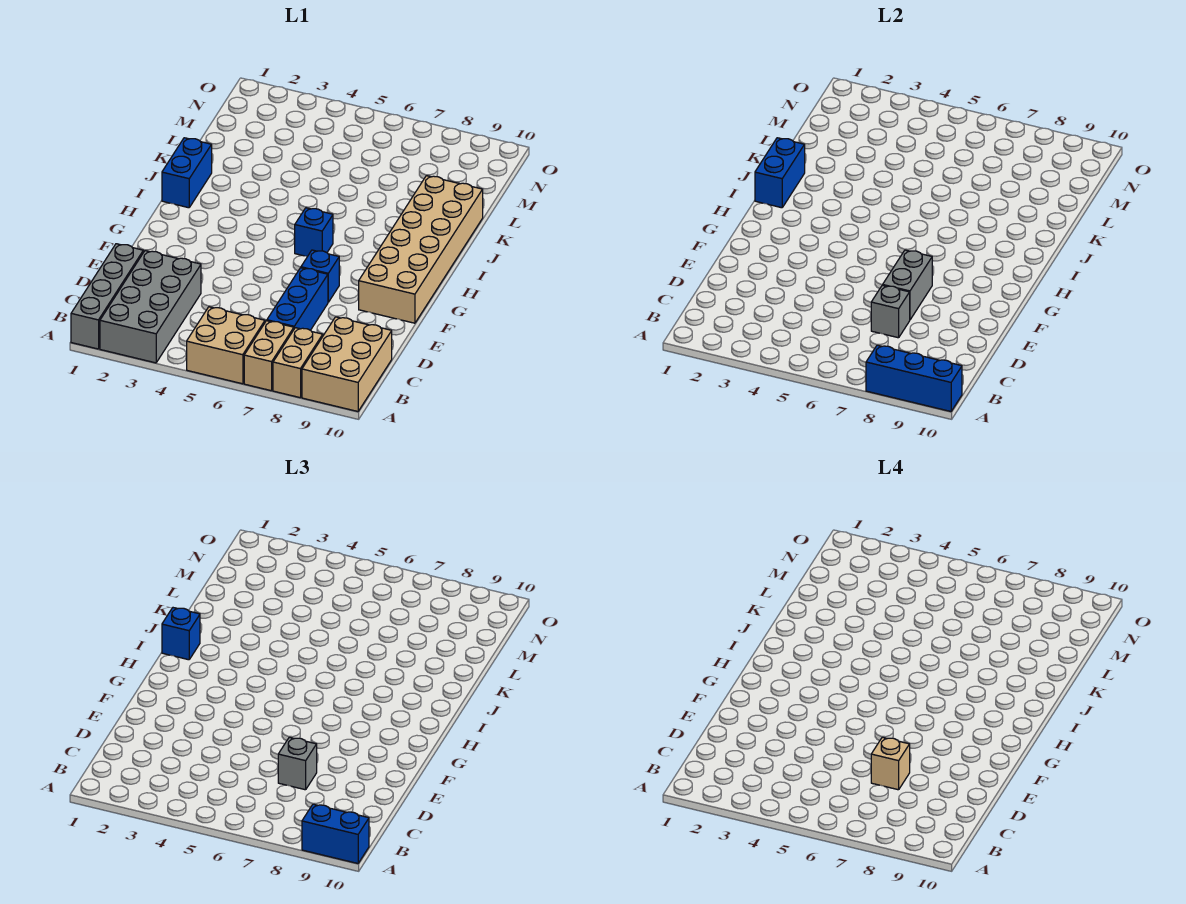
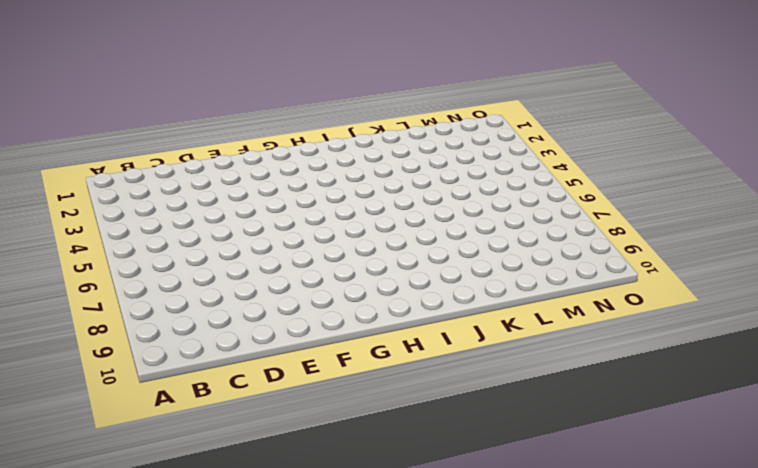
none -> grey 1x4 brick [71,244,143,349]
none -> grey 2x4 brick [100,251,201,363]
none -> tan 2x2 brick [187,307,265,384]

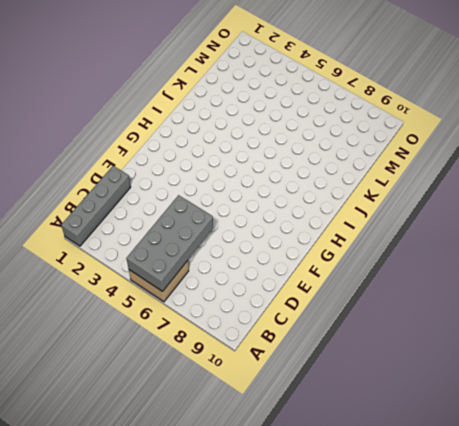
grey 2x4 brick [126,195,213,291] -> grey 2x4 brick moved to [100,251,201,363]
none -> tan 1x2 brick [244,321,294,391]
none -> tan 1x2 brick [273,328,323,398]
none -> tan 2x3 brick [302,317,392,411]

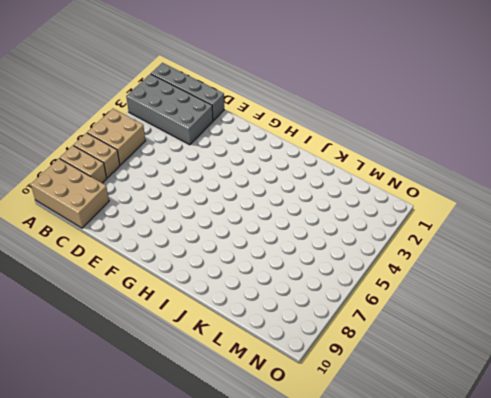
none -> blue 1x3 brick [267,268,328,330]
none -> blue 1x1 brick [301,250,339,302]
none -> tan 2x6 brick [359,176,483,323]

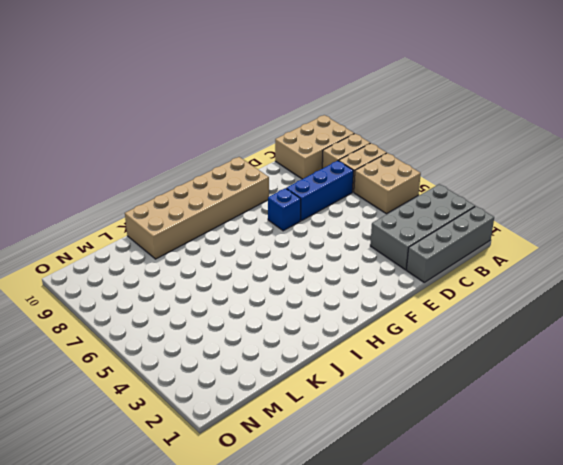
none -> blue 1x1 brick [295,208,333,257]
none -> blue 1x2 brick [162,138,212,208]
none -> blue 1x3 brick [866,345,962,411]

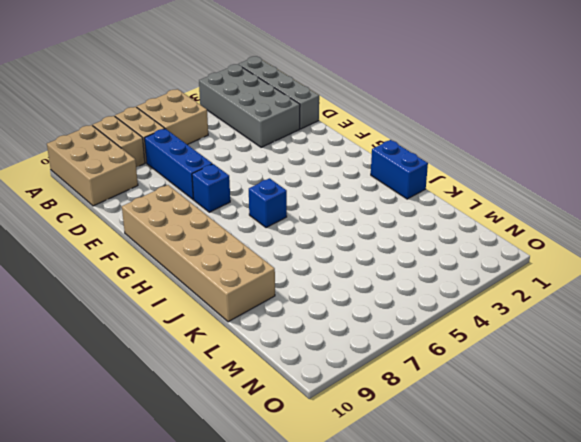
none -> blue 1x3 brick [866,345,962,411]
none -> grey 1x1 brick [871,285,910,338]
none -> grey 1x2 brick [883,250,932,320]

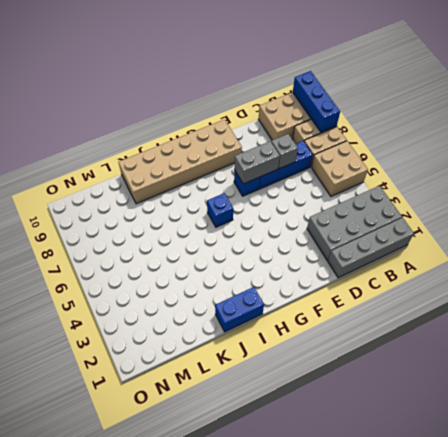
none -> blue 1x2 brick [755,138,805,208]
none -> blue 1x2 brick [302,804,369,863]
none -> grey 1x1 brick [278,737,317,790]

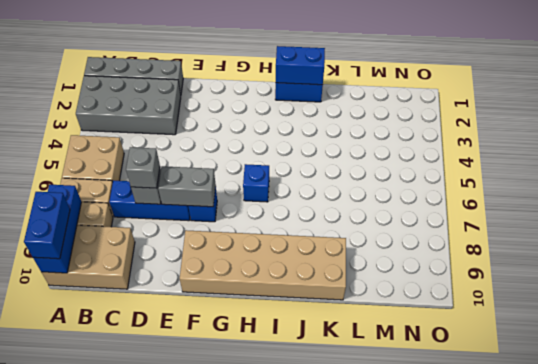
none -> blue 1x1 brick [162,608,200,660]
none -> tan 1x1 brick [871,737,910,790]

